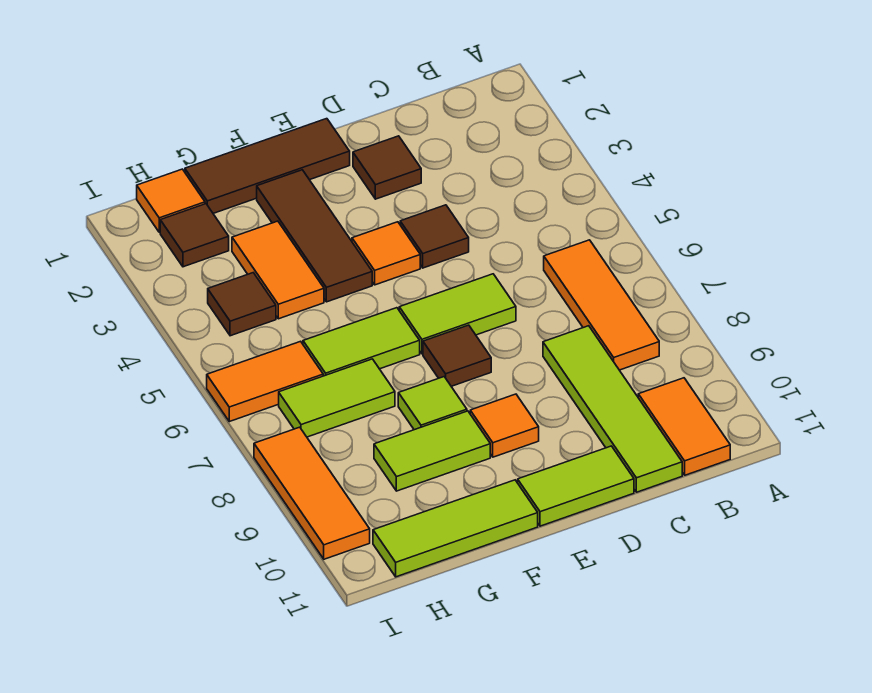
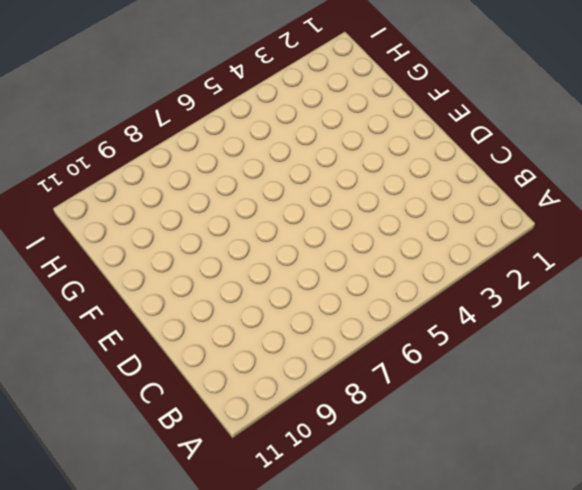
none -> orange 1x3 tile [544,240,659,370]
none -> orange 1x2 tile [638,378,730,475]
none -> lime 1x4 tile [543,326,682,492]

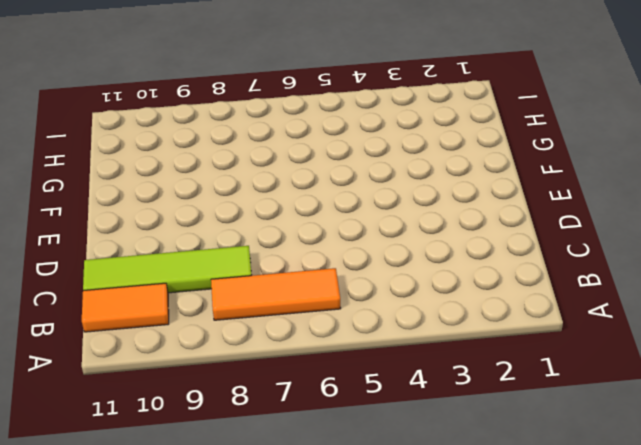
none -> brown 1x1 tile [353,136,421,199]
none -> brown 1x1 tile [400,205,469,268]
none -> lime 1x2 tile [399,274,516,354]

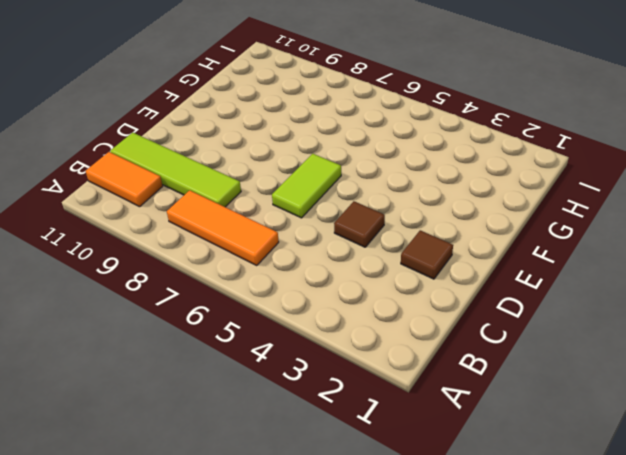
none -> lime 1x2 tile [518,446,634,526]
none -> brown 1x3 tile [185,119,350,213]
none -> orange 1x1 tile [352,222,420,285]

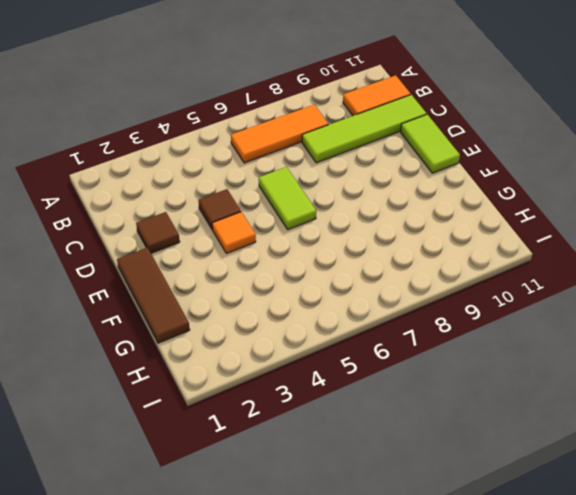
none -> brown 1x1 tile [423,325,491,386]
none -> orange 1x1 tile [470,394,539,457]
none -> brown 1x3 tile [257,170,372,302]

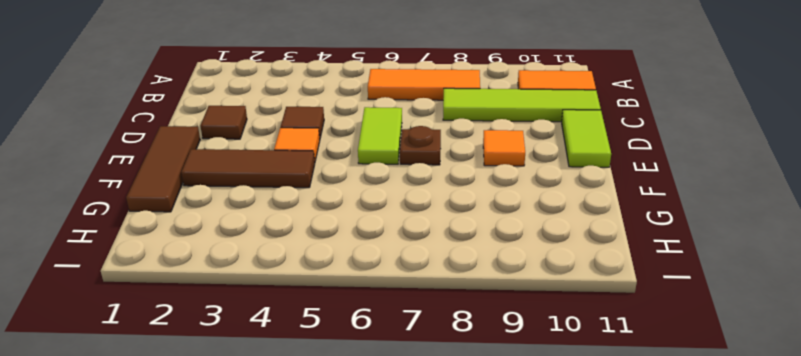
brown 1x1 plate [400,126,441,165] -> brown 1x1 tile [423,325,491,386]
none -> lime 1x2 tile [303,308,420,376]
none -> lime 1x1 tile [398,377,467,430]
none -> lime 1x2 tile [374,411,490,491]

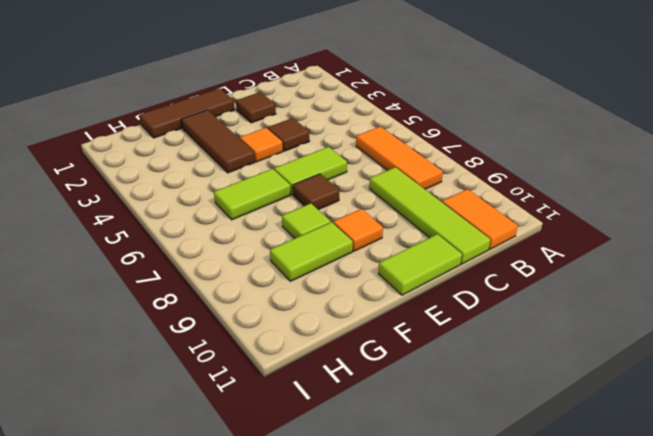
none -> lime 1x3 tile [373,480,538,577]
none -> orange 1x2 tile [232,221,324,319]
none -> lime 1x2 tile [279,359,395,437]

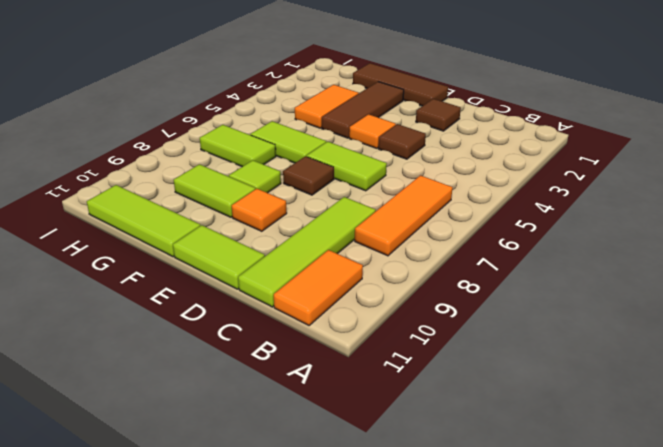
none -> orange 1x1 tile [137,169,205,232]
none -> brown 1x1 tile [160,204,229,267]
none -> brown 1x1 tile [208,273,276,336]

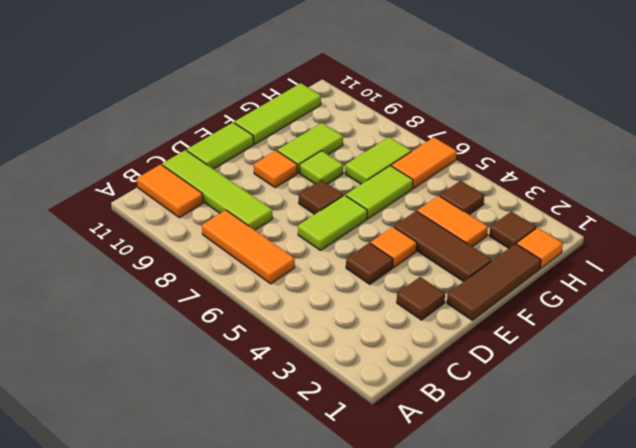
none -> orange 1x3 tile [254,427,370,559]

